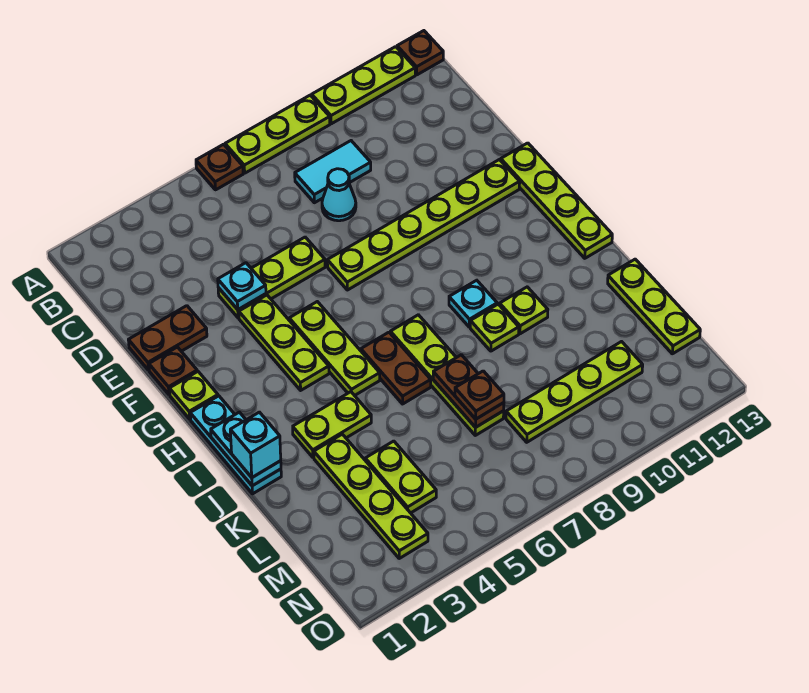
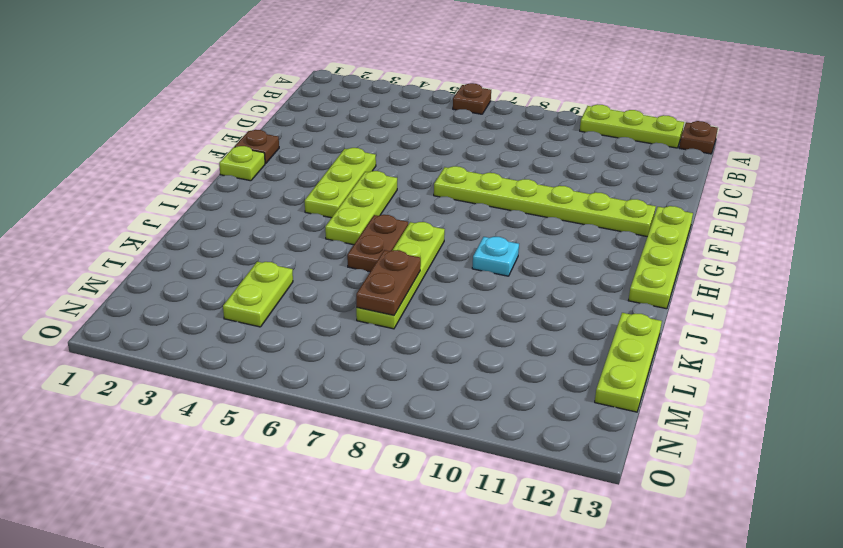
none -> lime 1x3 plate [225,95,330,173]
none -> cyan 1x2 tile [295,141,371,203]
none -> cyan 1x1 cone [322,169,356,221]
none -> brown 1x2 plate [129,306,207,370]

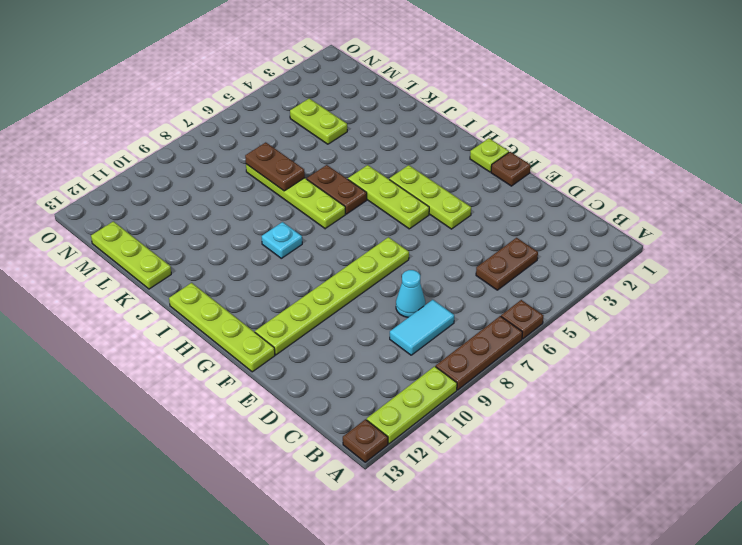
brown 1x3 plate [436,316,522,390] -> lime 1x3 plate [225,95,330,173]
brown 1x2 plate [476,238,538,290] -> brown 1x2 plate moved to [129,306,207,370]
none -> lime 1x3 plate [218,237,325,318]
none -> cyan 1x3 plate [190,396,281,494]
none -> lime 1x2 plate [293,392,371,458]
none -> lime 1x1 plate [470,304,519,351]

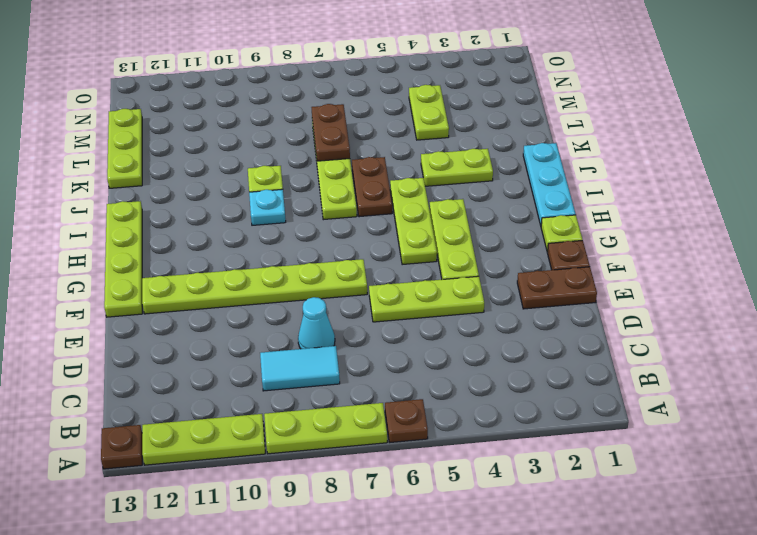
none -> lime 1x1 plate [500,287,548,334]
none -> lime 1x4 plate [314,434,428,558]
none -> lime 1x4 plate [506,342,643,442]
none -> cyan 1x1 plate [218,263,266,310]

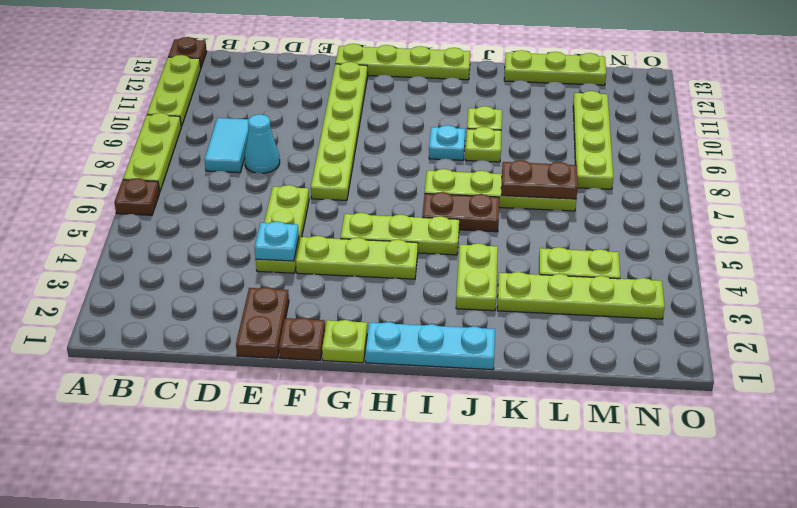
none -> cyan 1x2 plate [211,412,281,486]
none -> cyan 1x1 brick [230,412,281,477]
none -> brown 1x1 plate [455,371,504,419]

